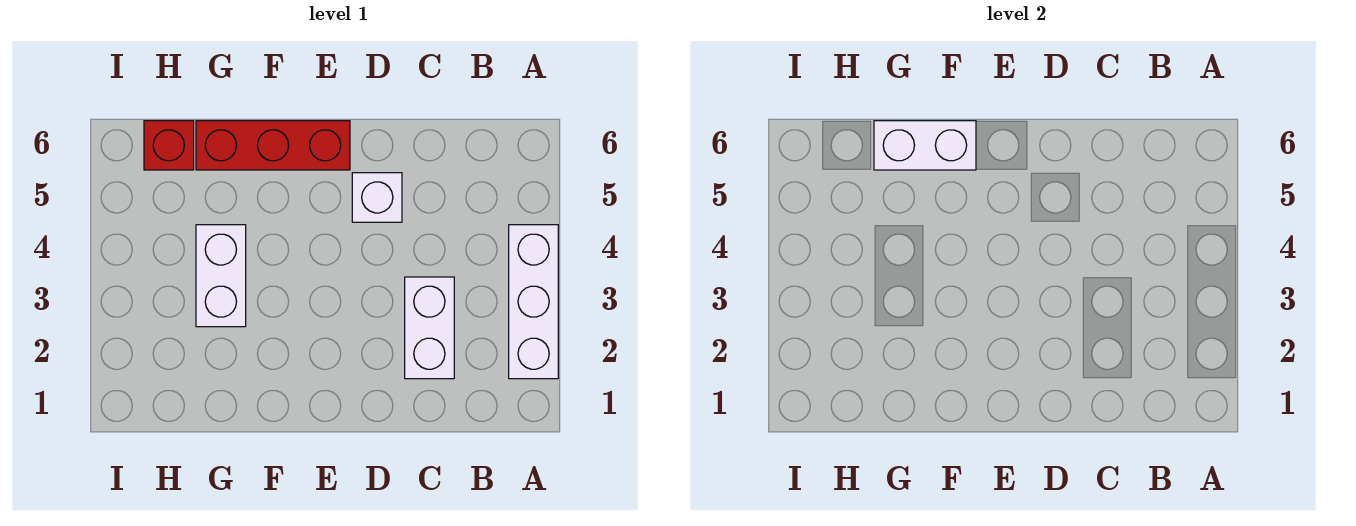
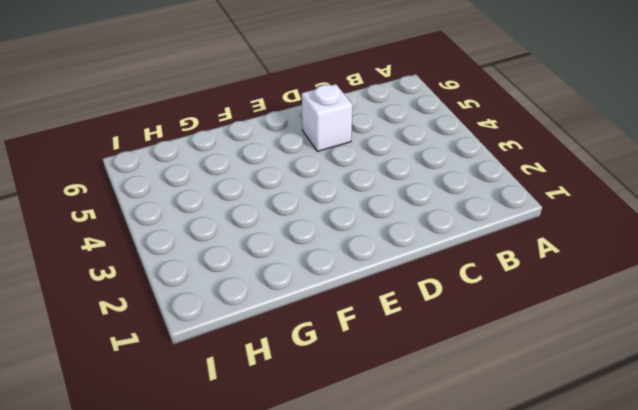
none -> white 1x3 brick [509,225,558,379]
none -> white 1x2 brick [405,277,454,379]

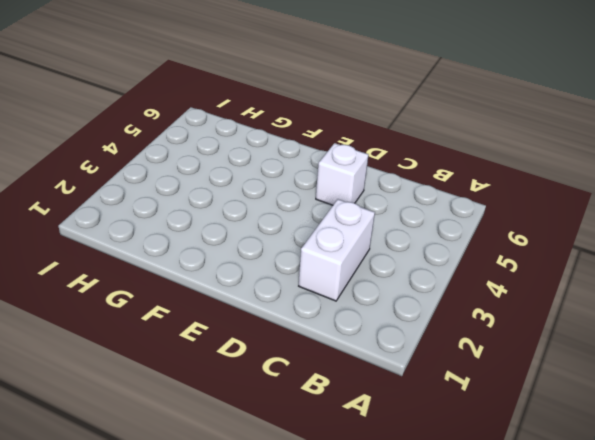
none -> white 1x3 brick [509,225,558,379]
none -> red 1x3 brick [196,121,350,170]

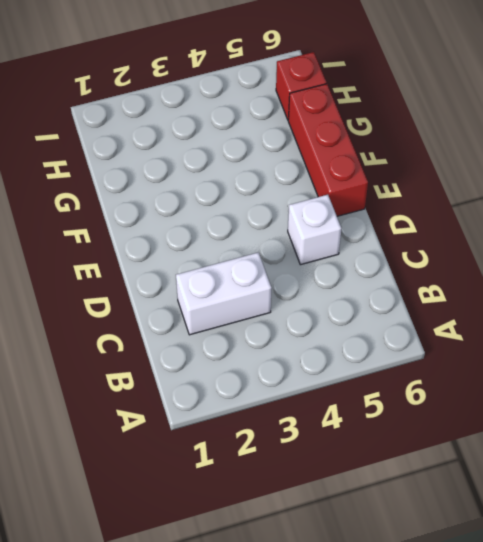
none -> white 1x3 brick [509,225,558,379]
none -> white 1x2 brick [196,225,246,327]

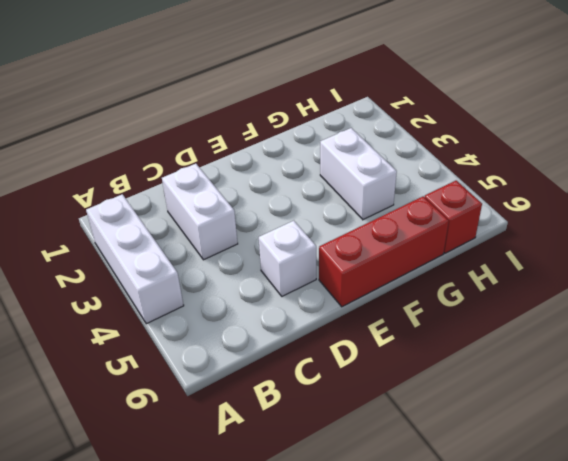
none -> white 1x2 brick [874,121,976,170]

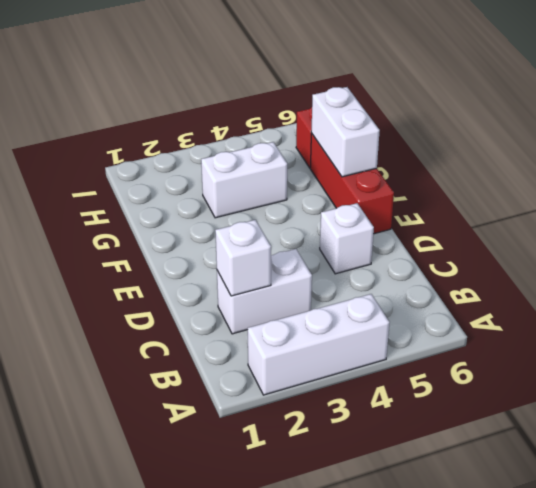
white 1x1 brick [215,220,271,296] -> none

